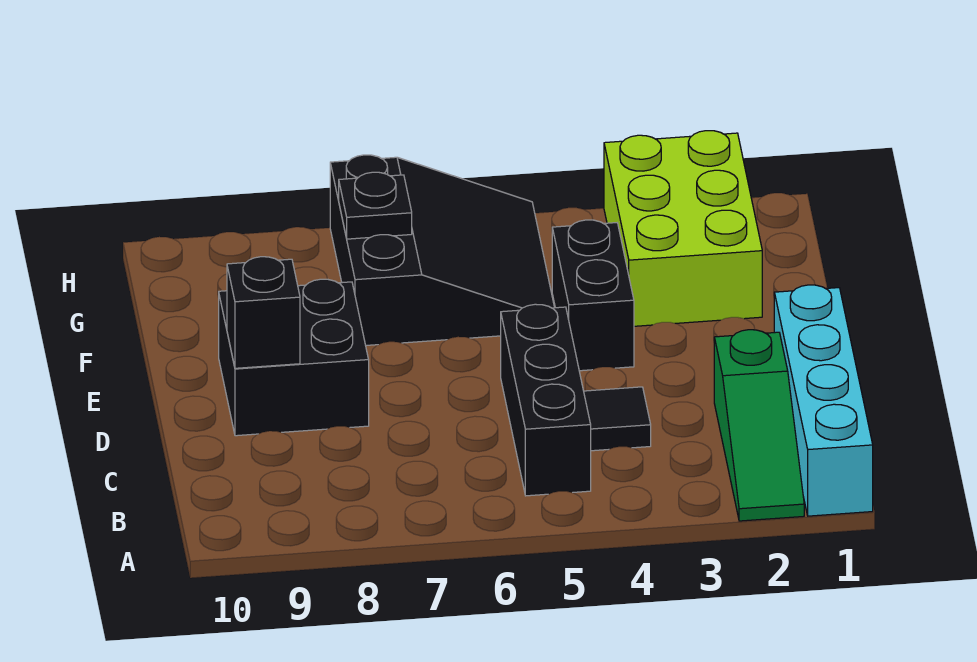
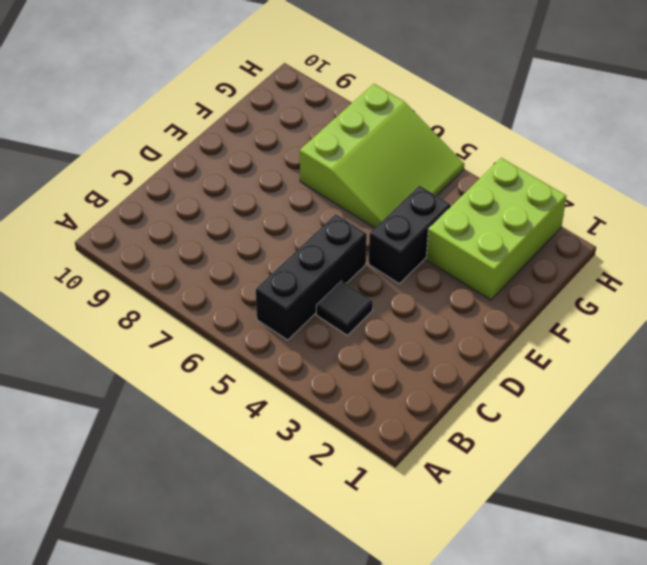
lime 3x3 slope [300,84,464,228] -> black 3x3 slope [330,155,555,345]
none -> cyan 1x4 brick [774,285,873,516]
none -> green 1x3 slope [714,330,804,521]

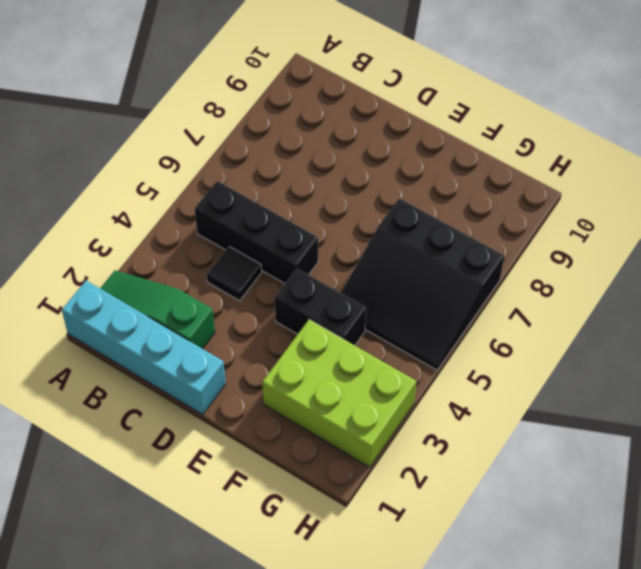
none -> black 2x2 brick [219,279,369,436]
none -> black 1x1 brick [227,257,300,368]

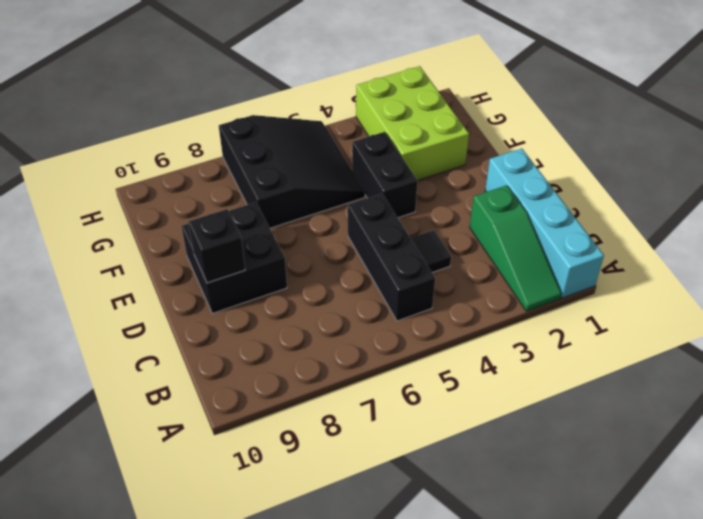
none -> black 1x1 plate [339,172,412,239]

